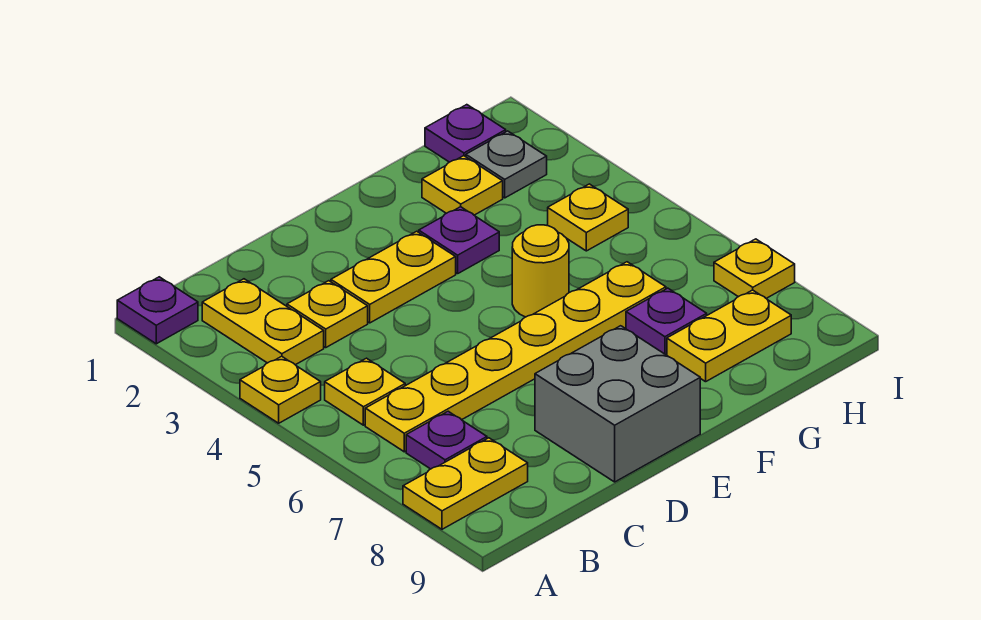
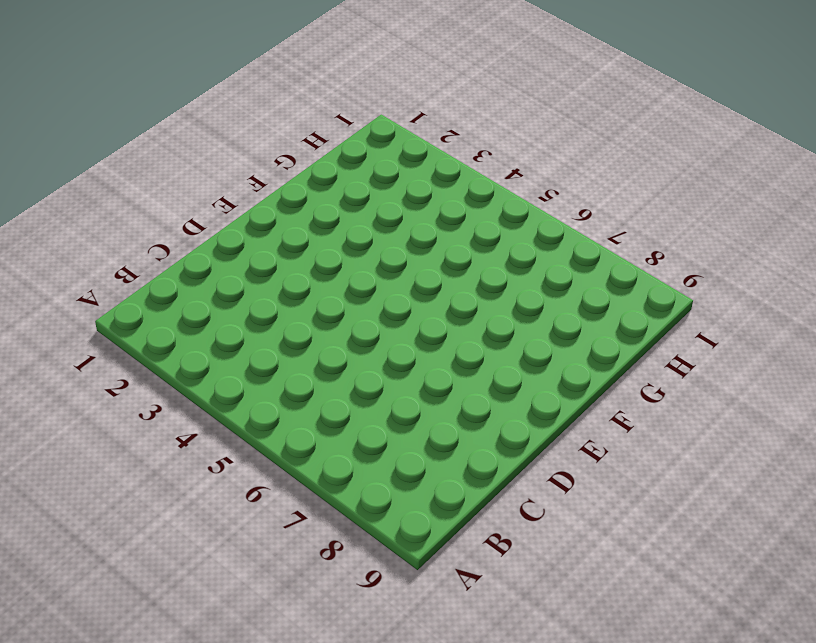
none -> purple 1x1 plate [117,277,198,344]
none -> yellow 1x1 plate [240,356,321,423]
none -> yellow 1x2 plate [403,438,528,529]

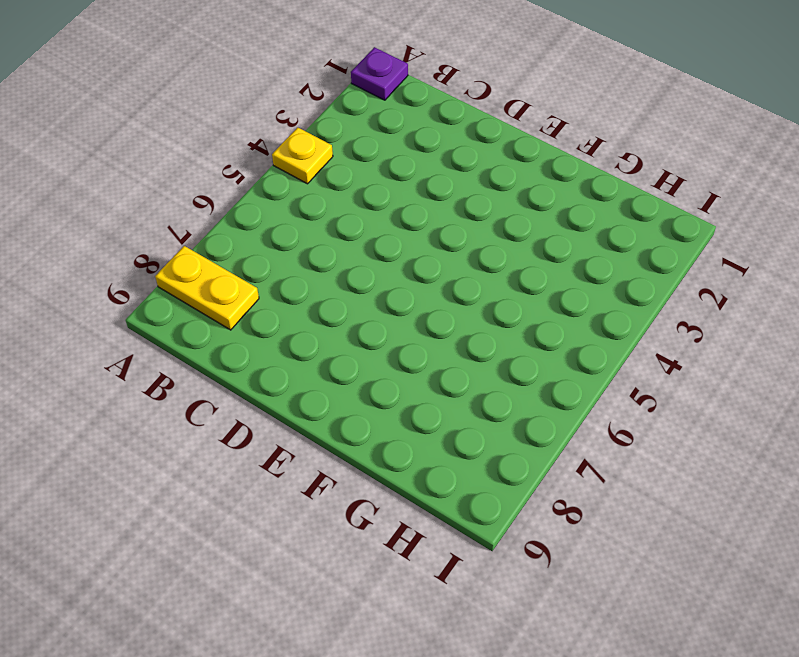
none -> yellow 1x2 plate [202,279,324,365]
none -> yellow 1x1 plate [325,358,405,425]
none -> yellow 1x6 plate [365,262,666,452]

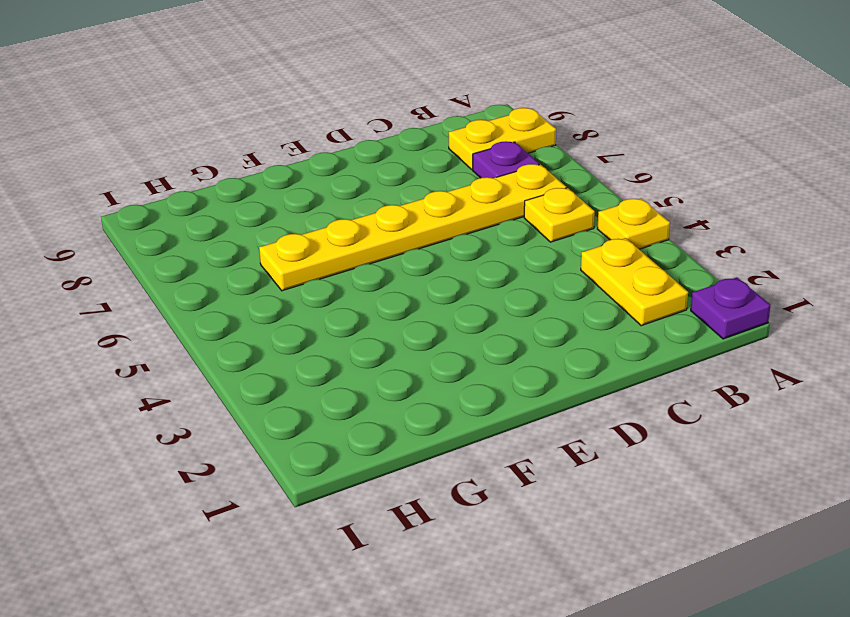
none -> yellow 1x1 plate [287,281,368,347]
none -> yellow 1x2 plate [331,231,456,323]
none -> grey 2x2 brick [535,326,700,482]

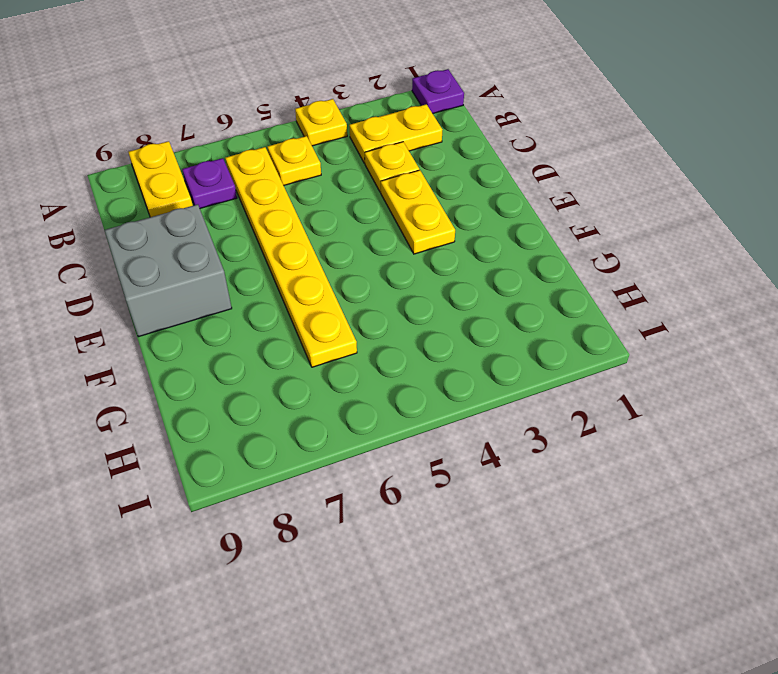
none -> purple 1x1 plate [419,207,499,274]
none -> yellow 1x1 round brick [512,225,569,317]
none -> yellow 1x1 plate [422,156,503,215]

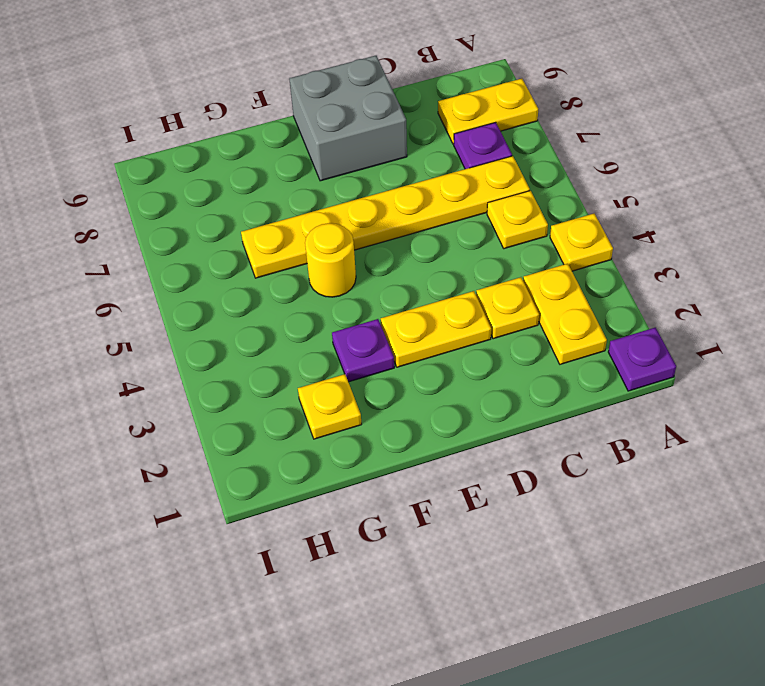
none -> purple 1x1 plate [626,288,707,355]
none -> yellow 1x2 plate [667,290,791,382]
none -> purple 1x1 plate [425,105,506,162]

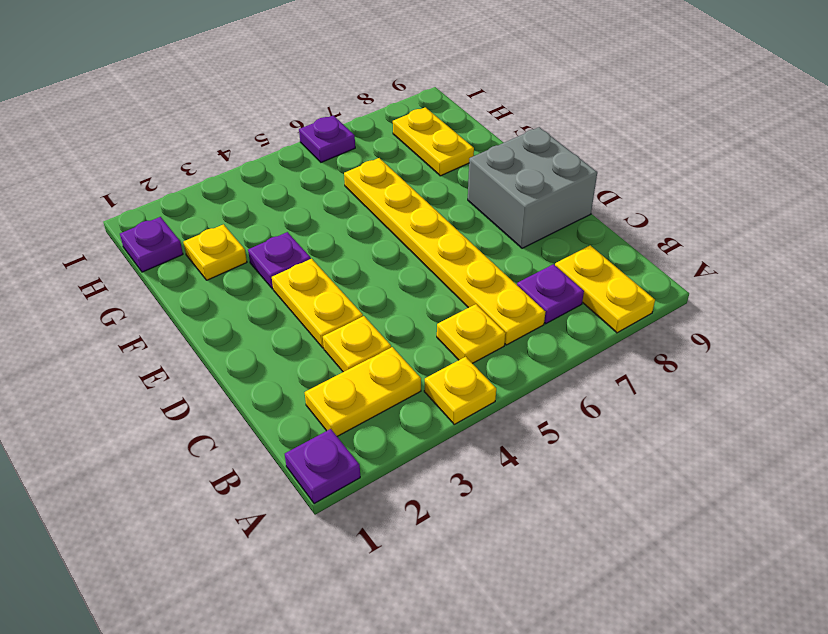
purple 1x1 plate [299,116,355,162] -> purple 1x1 plate moved to [626,288,707,355]
none -> yellow 1x1 round brick [512,225,569,317]
none -> grey 1x1 plate [466,131,547,198]
none -> yellow 1x1 plate [548,184,628,251]

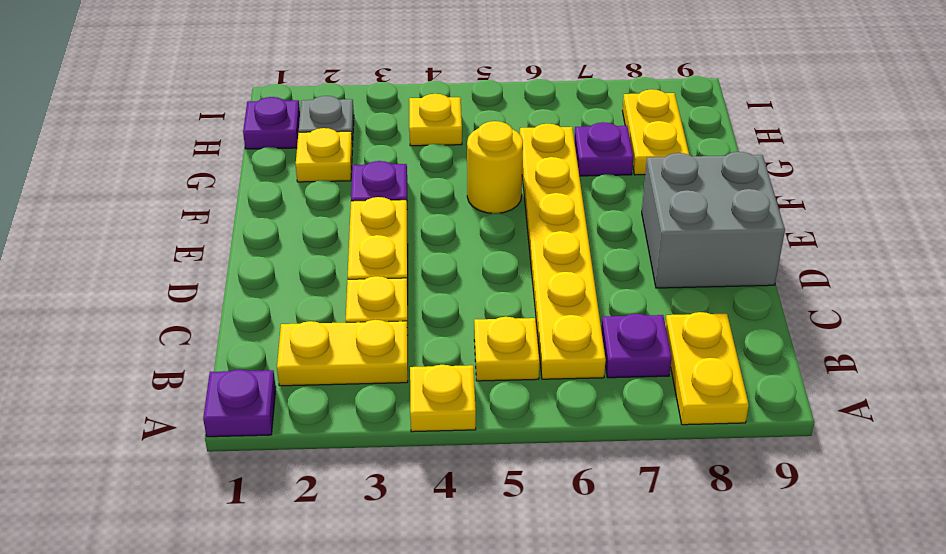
none -> yellow 1x1 plate [714,239,795,299]

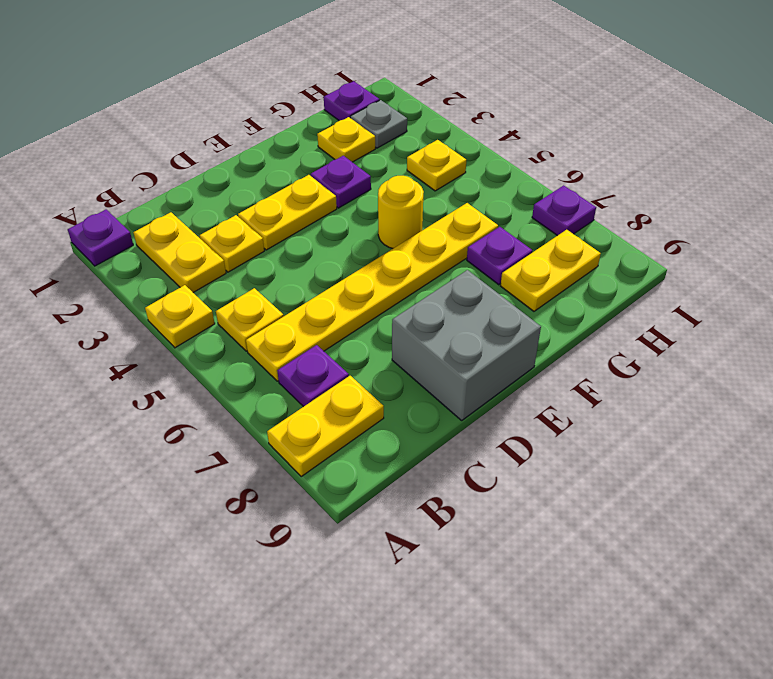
purple 1x1 plate [532,185,596,236] -> yellow 1x1 plate [714,239,795,299]

